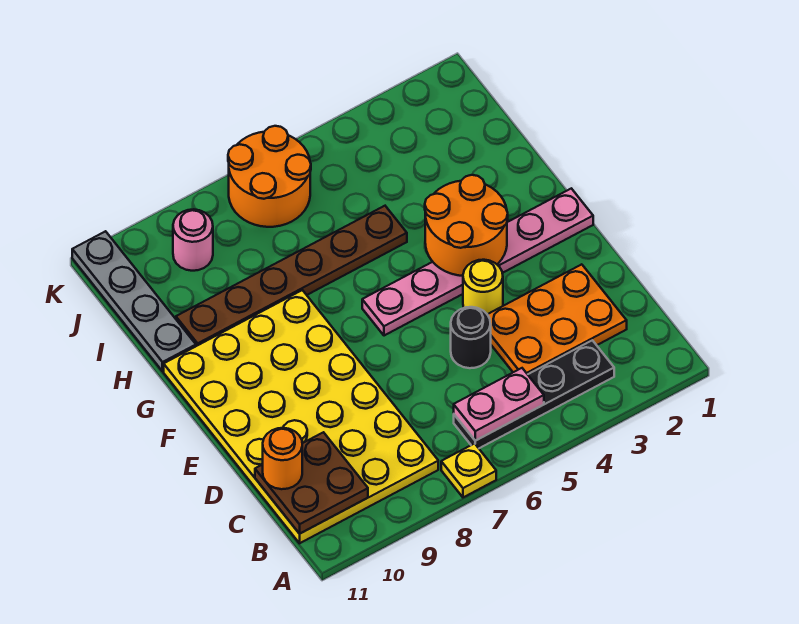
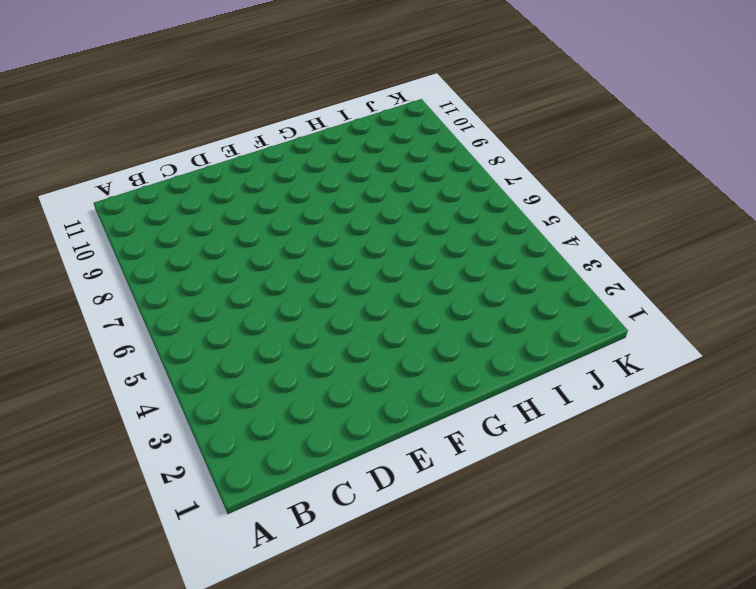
none -> yellow 1x1 plate [441,443,496,497]
none -> black 1x4 plate [454,340,614,448]
none -> yellow 4x6 plate [164,290,438,543]

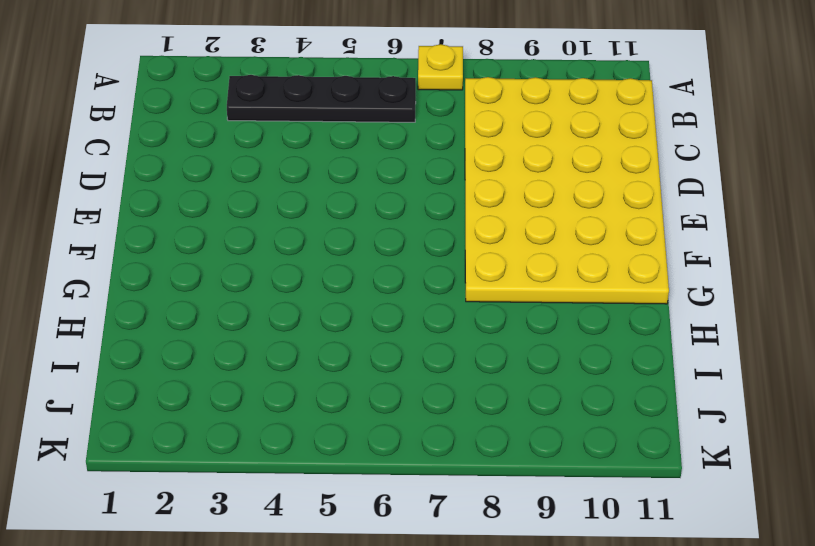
none -> orange 2x3 plate [487,264,627,374]
none -> black 1x1 round brick [451,307,491,368]
none -> yellow 1x1 round brick [463,260,503,314]

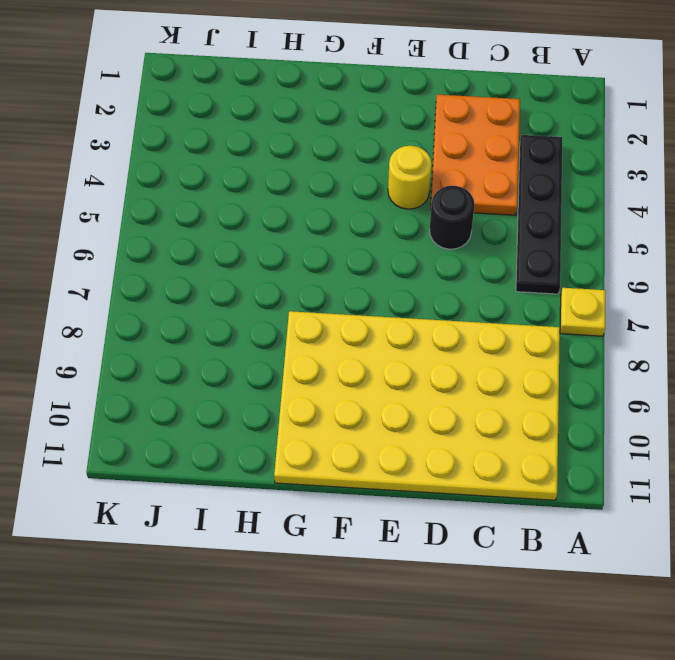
none -> pink 1x6 plate [362,188,593,336]
none -> brown 1x6 plate [176,206,407,346]
none -> grey 1x4 plate [72,231,196,371]

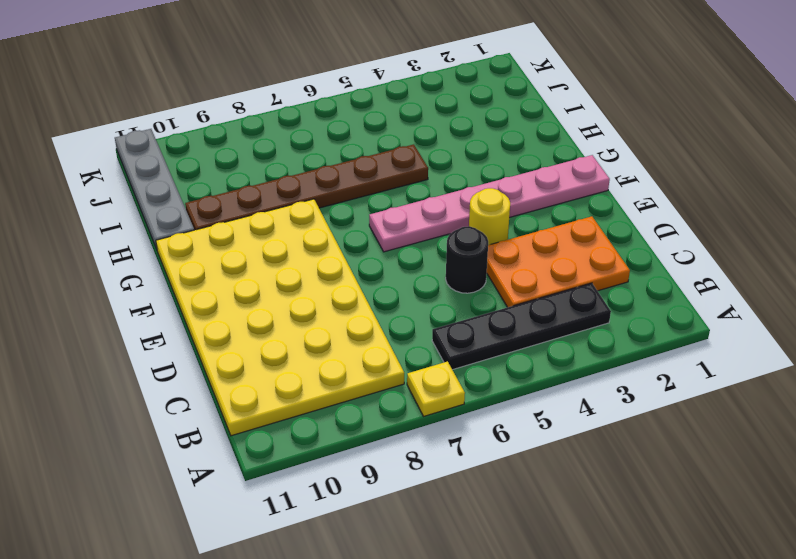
none -> orange 2x2 round brick [228,126,311,227]
none -> pink 1x1 round brick [173,209,213,271]
none -> pink 1x2 plate [454,368,544,441]

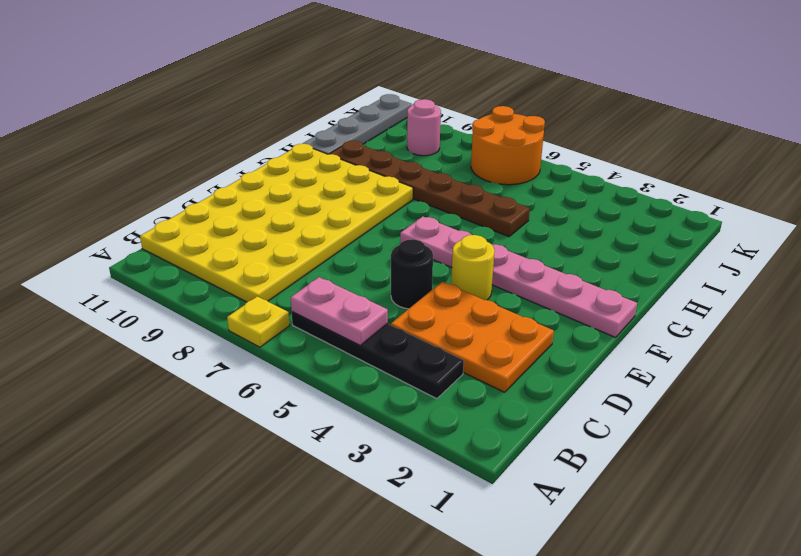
none -> brown 2x2 plate [255,432,368,534]
none -> orange 2x2 round brick [425,175,508,276]
none -> orange 1x1 round brick [263,428,302,489]

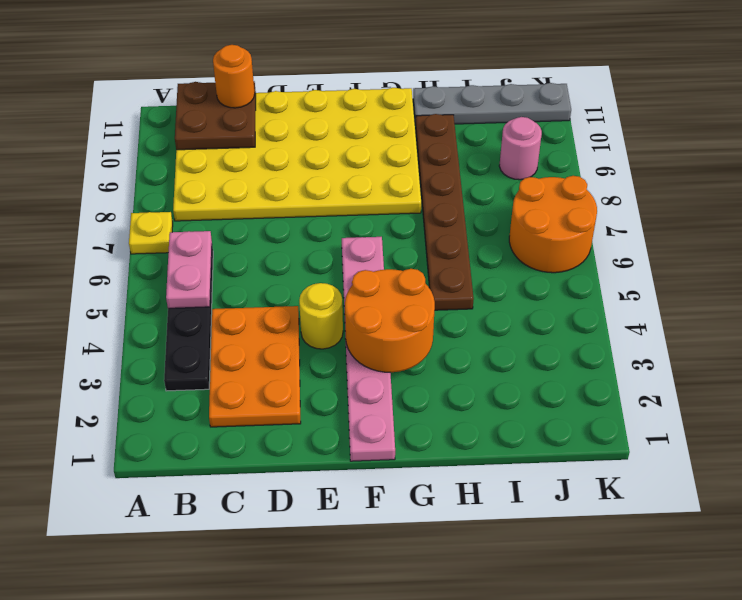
none -> black 1x1 round brick [451,307,491,368]

